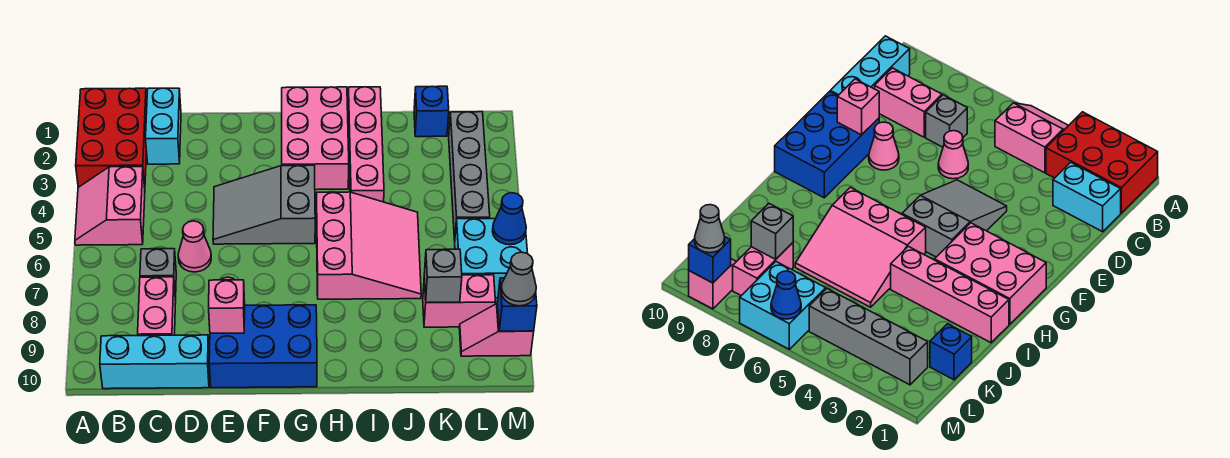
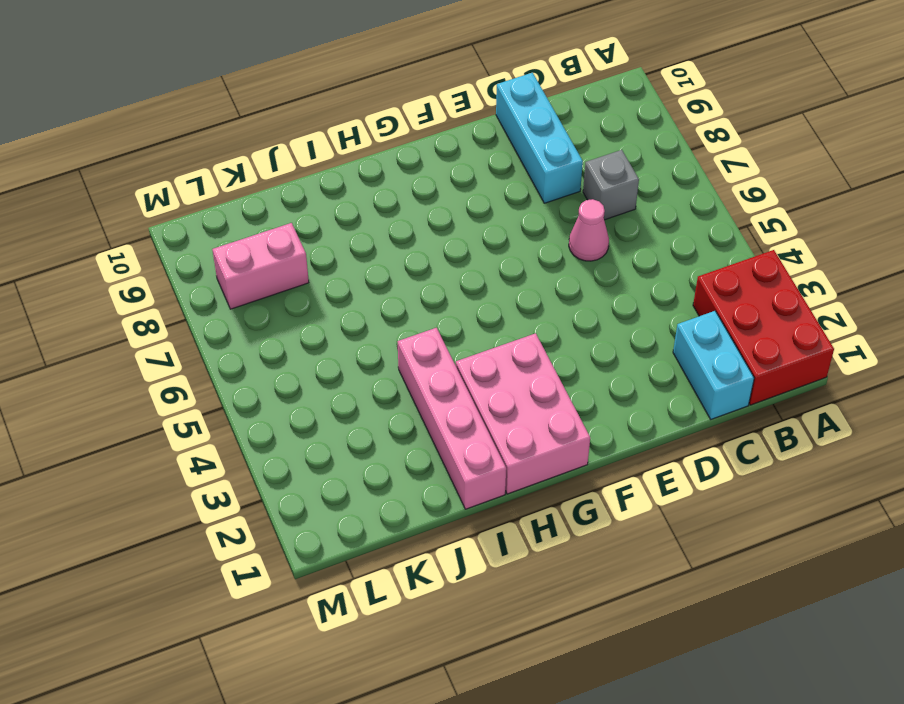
cyan 1x3 brick [496,73,583,203] -> cyan 1x3 brick turned to [100,335,209,389]
none -> pink 2x2 slope [75,167,145,245]
none -> pink 1x2 brick [138,277,176,336]
none -> grey 2x3 slope [213,165,315,244]

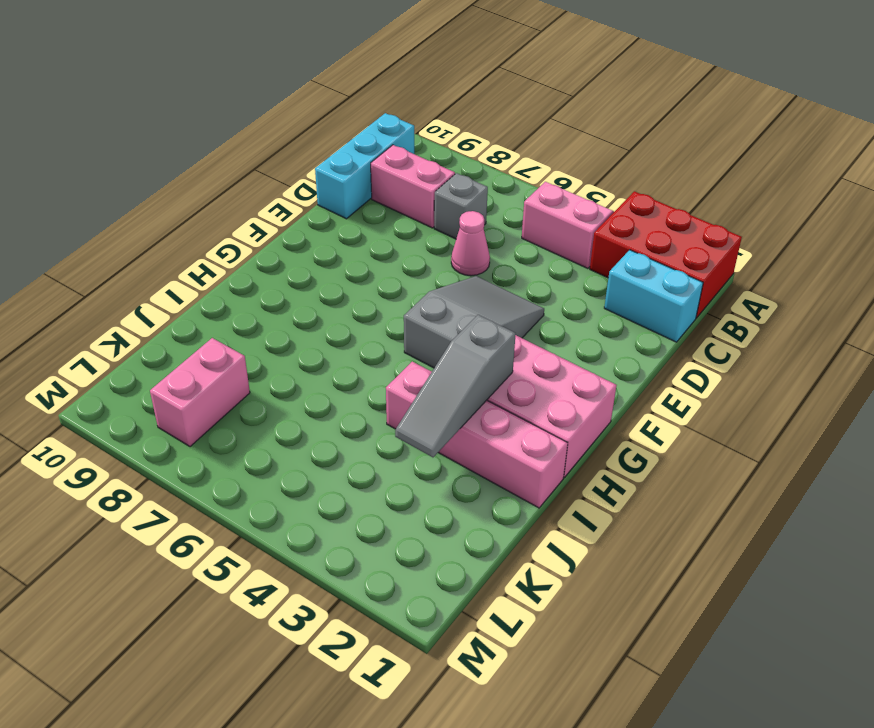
grey 1x3 slope [395,315,516,457] -> none
none -> pink 1x1 cone [869,122,899,170]
none -> blue 2x3 brick [209,305,317,388]
none -> pink 3x3 slope [316,192,421,299]

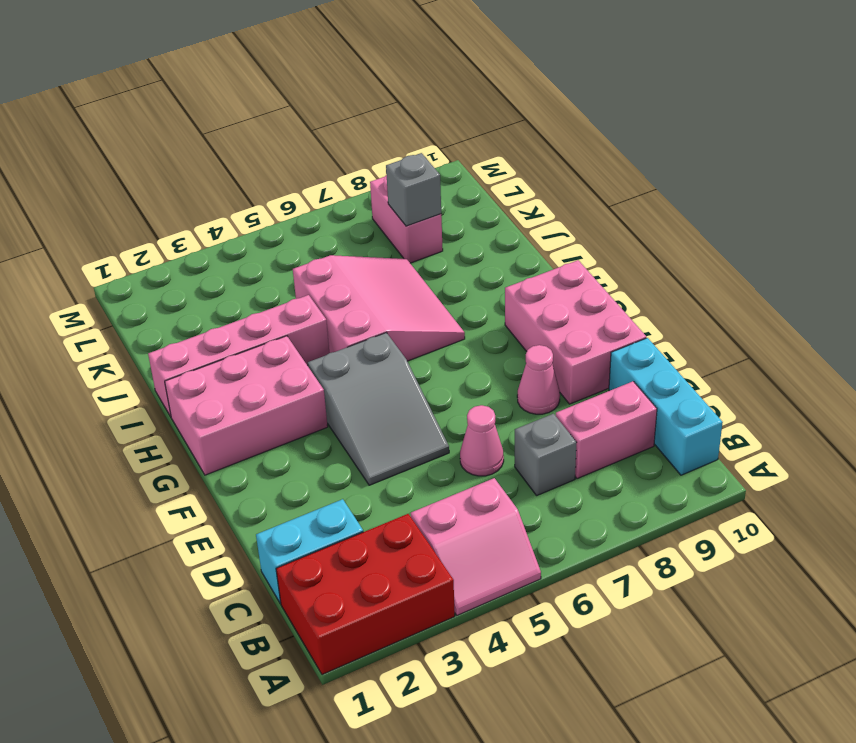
pink 2x3 brick [505,260,646,404] -> blue 2x3 brick [209,305,317,388]
pink 3x3 slope [293,255,465,361] -> pink 3x3 slope turned to [316,192,421,299]
none -> blue 1x1 brick [414,86,449,137]
none -> grey 1x4 brick [449,112,490,241]
none -> cyan 2x2 brick [455,219,528,298]

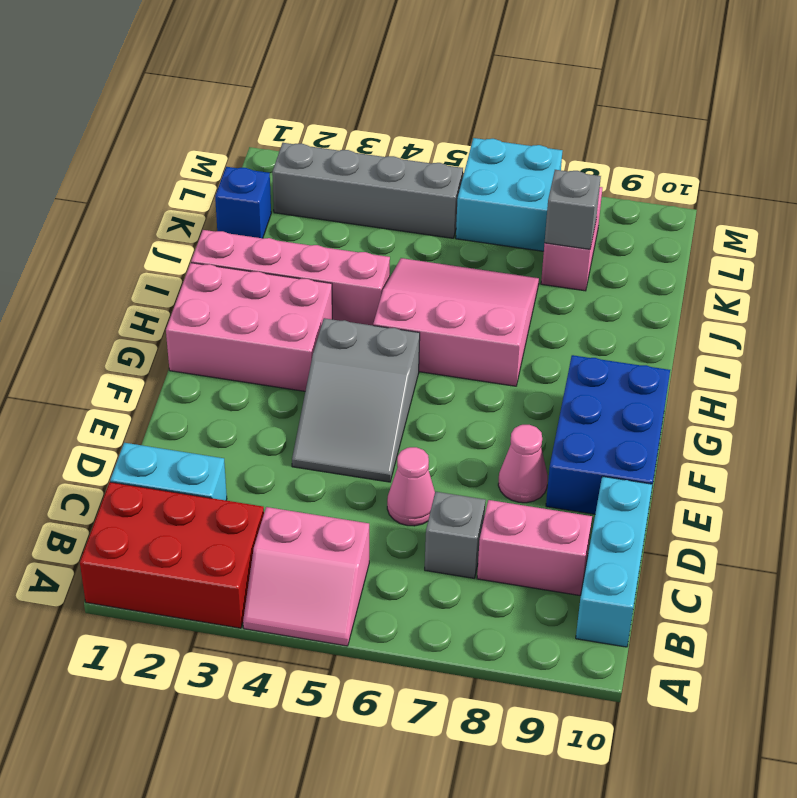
none -> pink 1x2 slope [459,304,534,356]
none -> pink 1x1 brick [209,280,245,333]
none -> blue 1x1 cone [493,193,526,245]

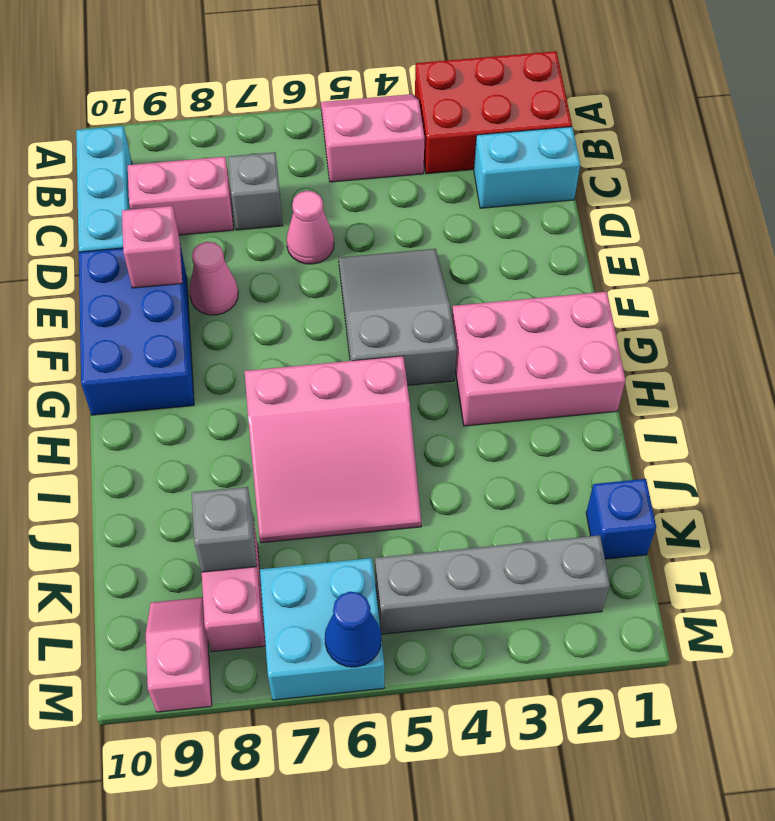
none -> pink 1x4 brick [348,87,384,202]
none -> blue 1x1 brick [497,278,537,331]
none -> grey 1x1 cone [501,252,536,306]

